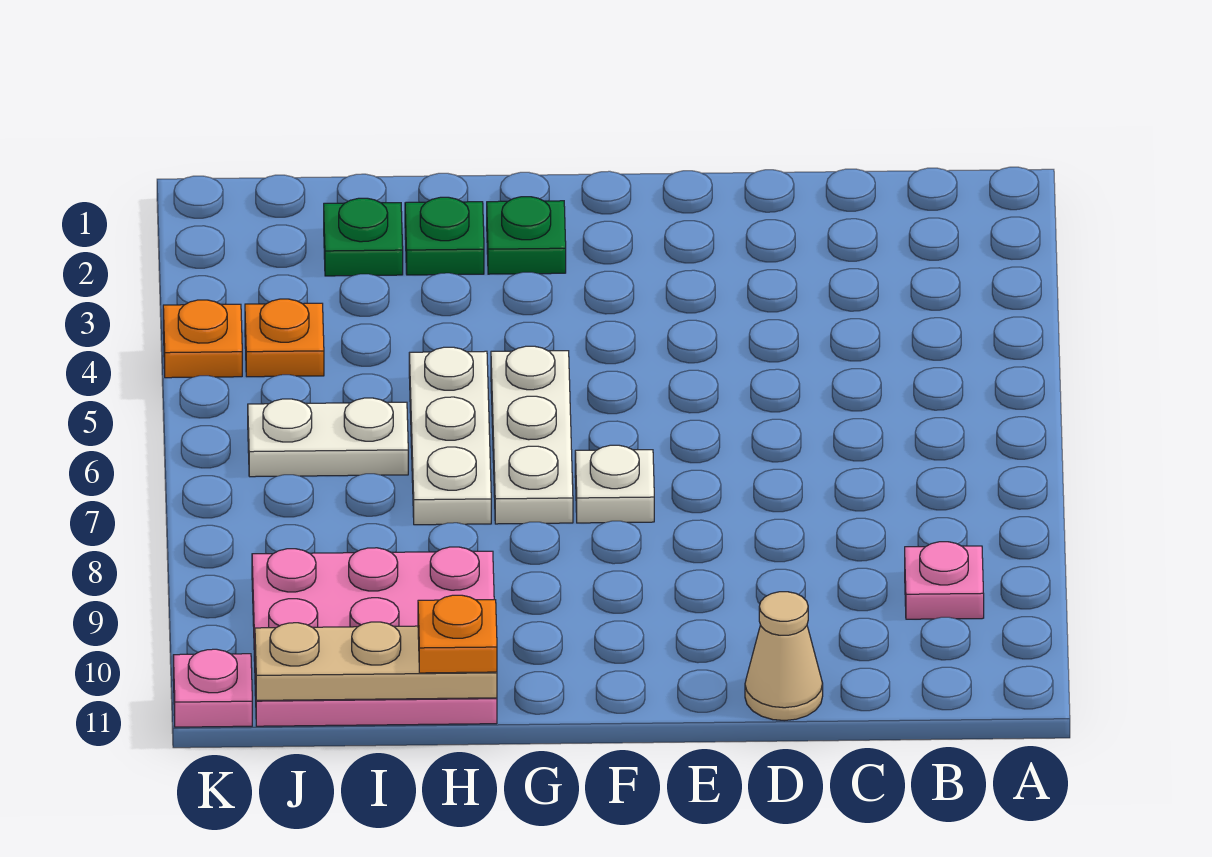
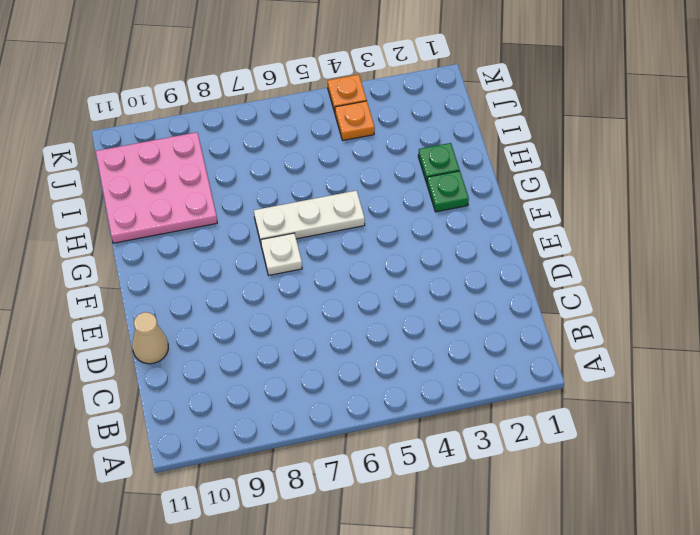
none -> pink 1x1 plate [905,542,984,619]
none -> white 1x3 plate [409,347,491,525]
none -> green 1x1 plate [324,198,403,276]

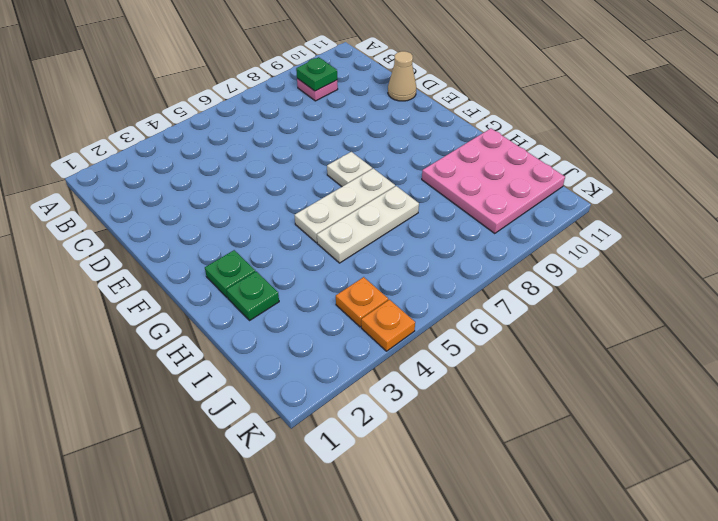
green 1x1 plate [296,57,337,91] -> green 1x1 plate moved to [324,198,403,276]
none -> white 1x2 plate [248,398,408,477]
none -> pink 1x1 plate [173,649,252,727]
none -> tan 1x3 plate [255,622,497,700]

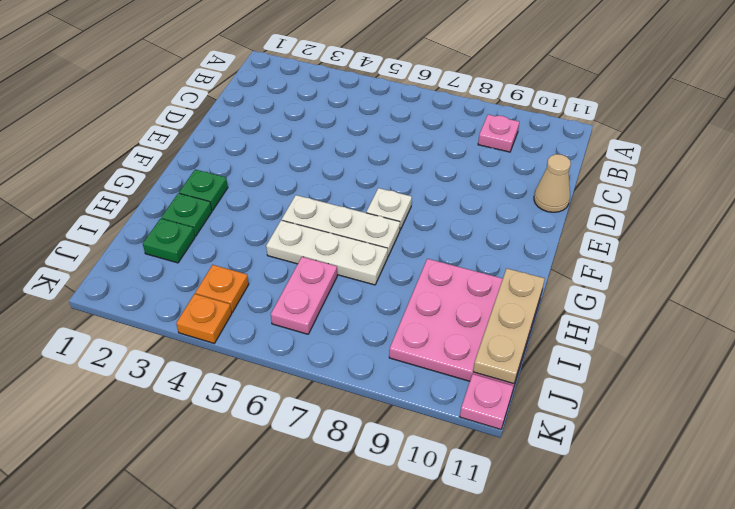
pink 1x2 plate [271,257,337,334] -> white 1x2 plate [248,398,408,477]
none -> orange 1x1 plate [418,595,497,673]

